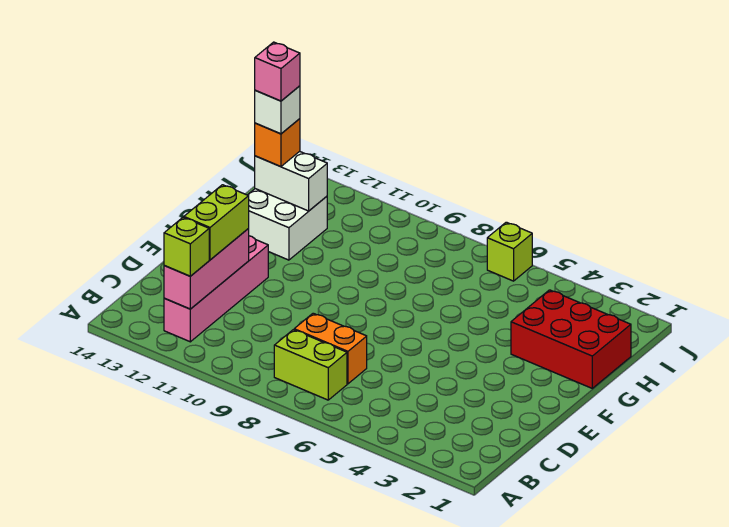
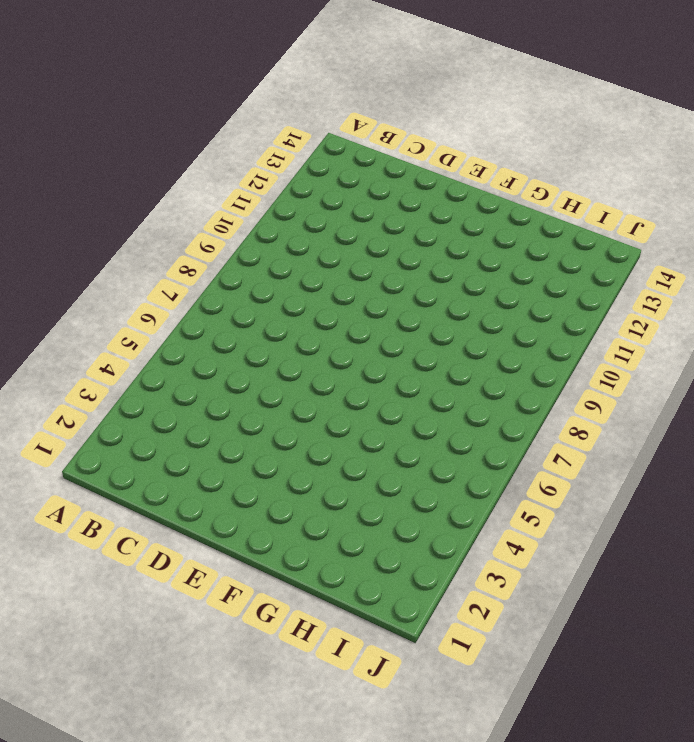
none -> lime 1x2 brick [274,330,347,400]
none -> pink 1x4 brick [164,236,268,342]
none -> orange 1x2 brick [294,313,367,384]

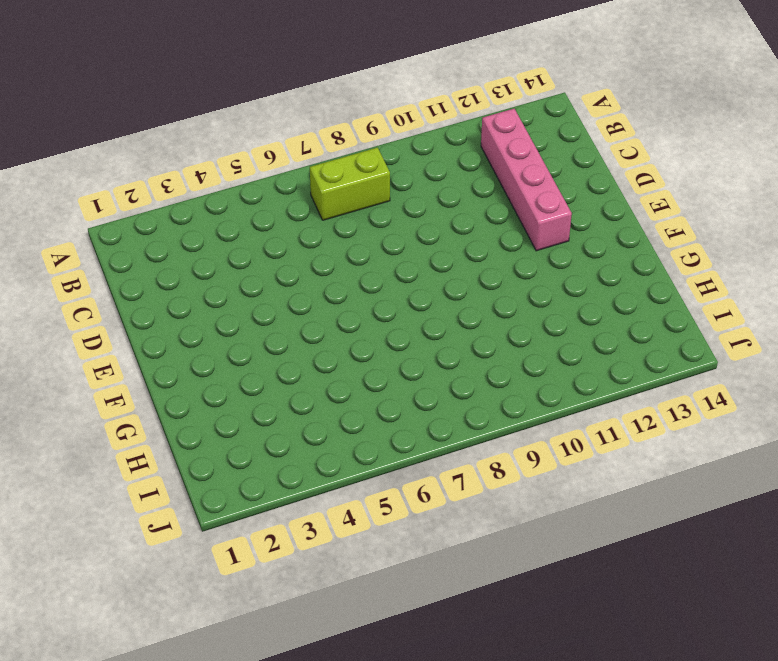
none -> orange 1x2 brick [294,313,367,384]
none -> red 2x3 brick [511,290,631,388]
none -> white 2x2 brick [248,189,327,260]

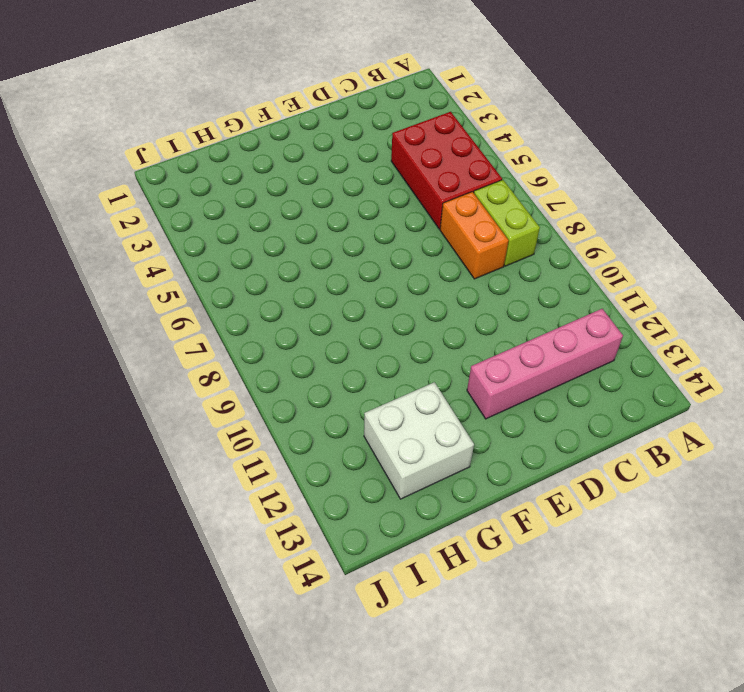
red 2x3 brick [391,112,502,229] -> red 2x3 brick moved to [511,290,631,388]
none -> lime 1x1 brick [487,222,532,281]
none -> pink 1x3 brick [164,229,249,309]
none -> white 1x2 brick [255,151,327,211]

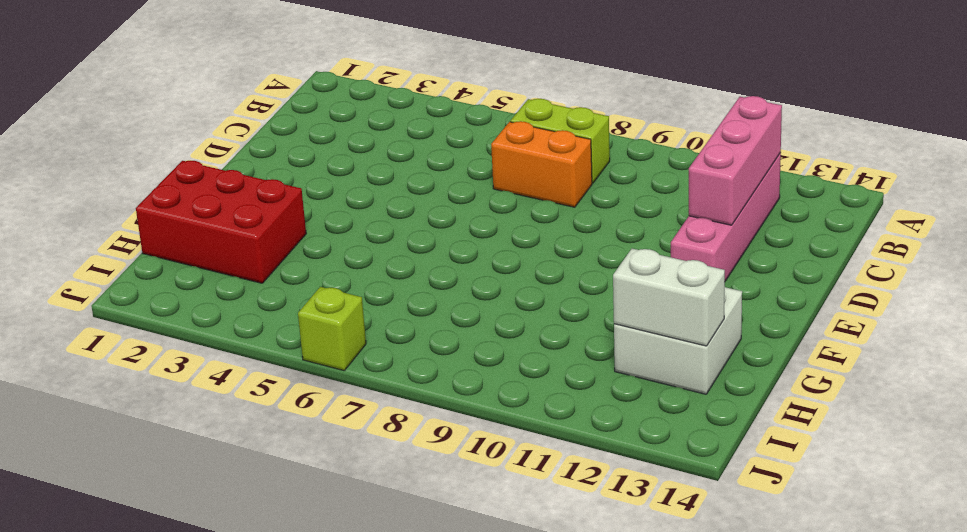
none -> lime 1x1 brick [164,218,209,276]
none -> lime 1x2 brick [184,185,249,260]
none -> orange 1x1 brick [255,119,300,167]

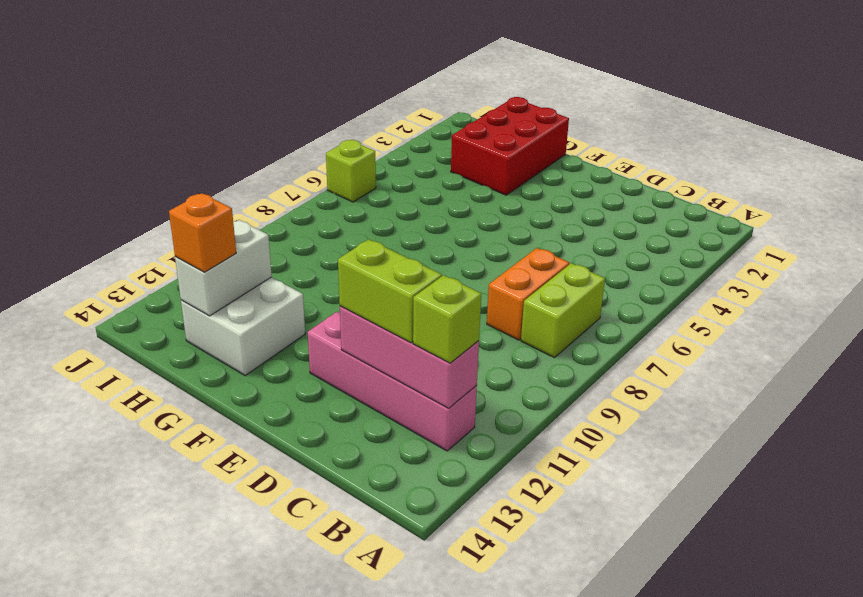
none -> white 1x1 brick [255,86,300,134]
none -> pink 1x1 brick [255,42,300,101]

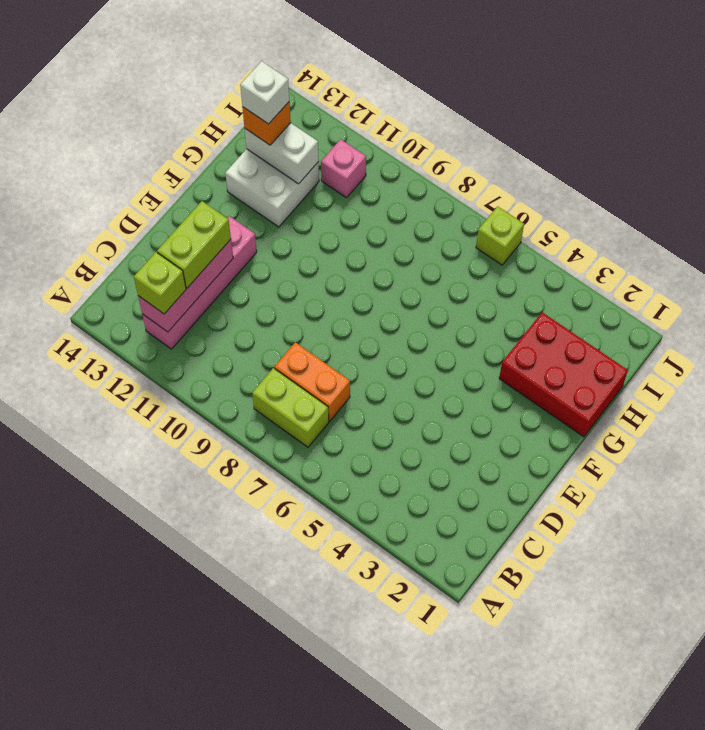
pink 1x1 brick [321,139,366,198] -> pink 1x1 brick moved to [255,42,300,101]

